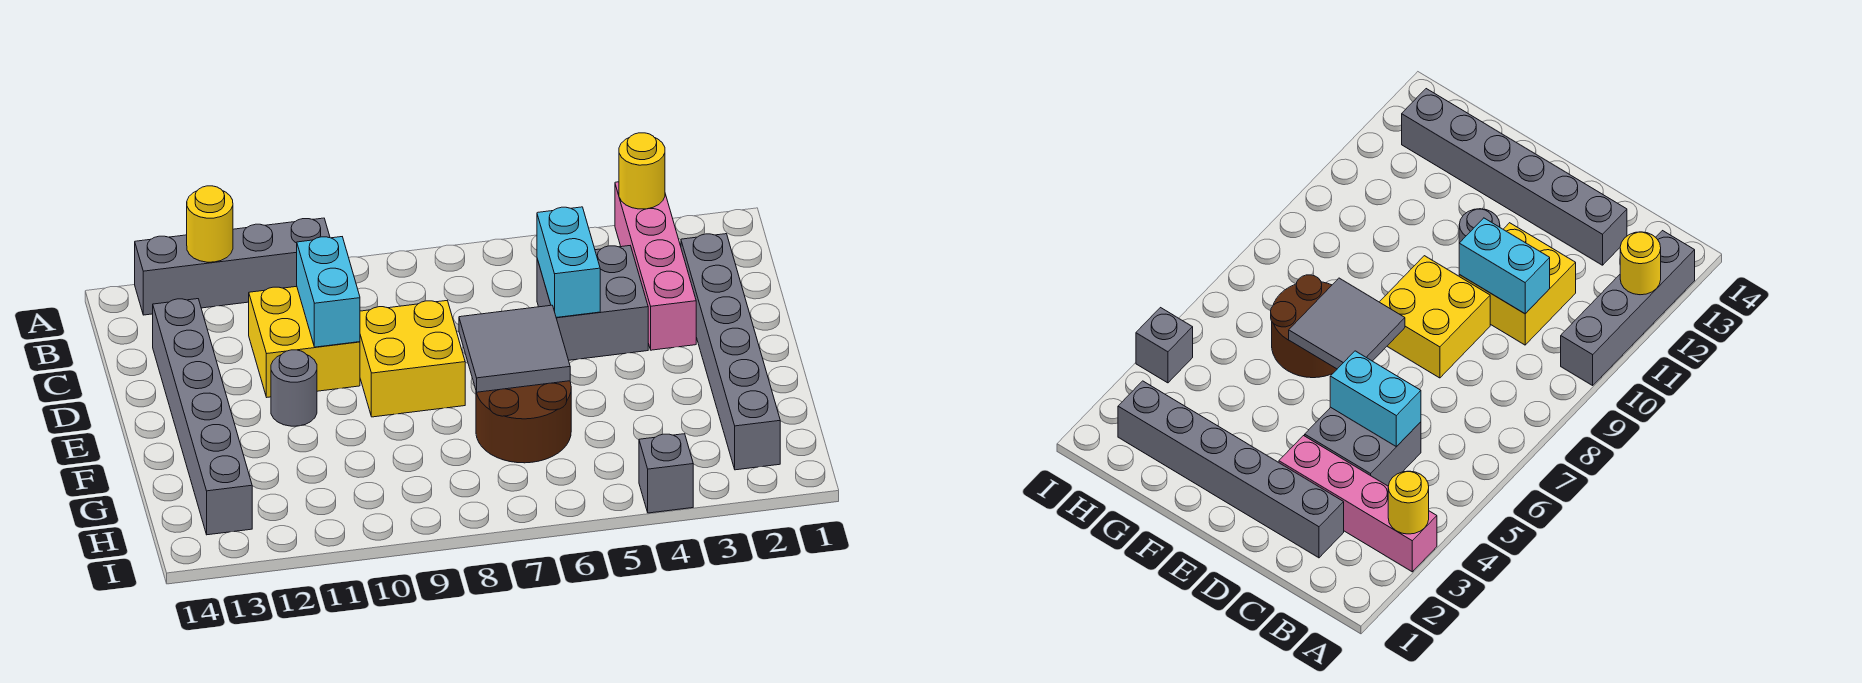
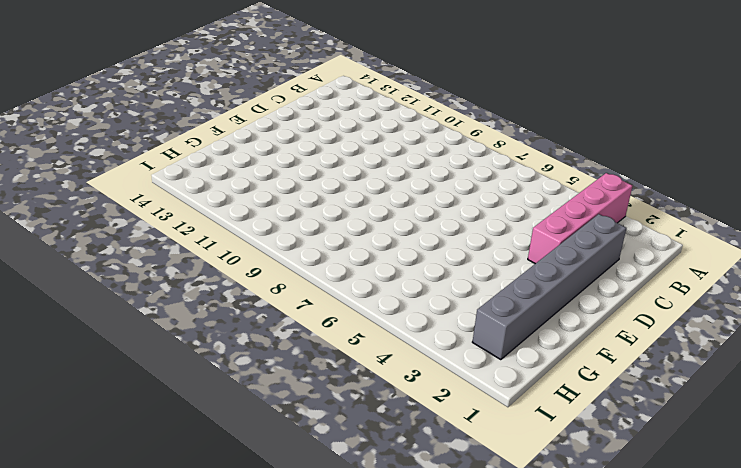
none -> grey 1x4 brick [135,218,330,315]
none -> grey 2x2 brick [537,246,648,360]
none -> yellow 2x2 brick [249,286,360,397]

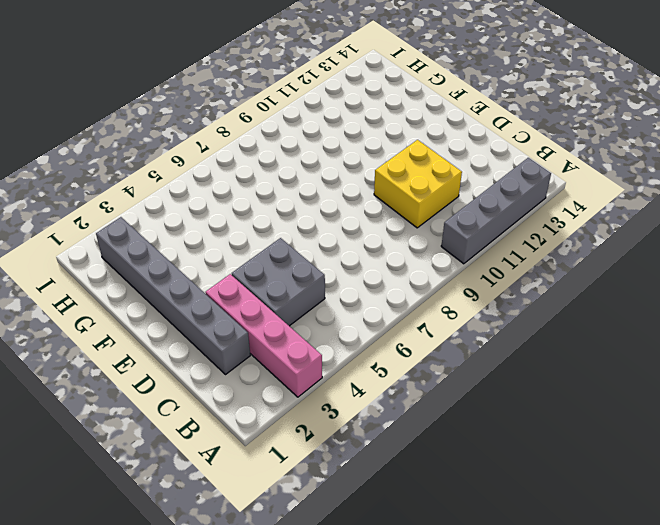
none -> grey 1x6 brick [153,299,252,535]
none -> yellow 2x2 brick [360,301,465,417]
none -> grey 1x1 round brick [271,350,317,426]

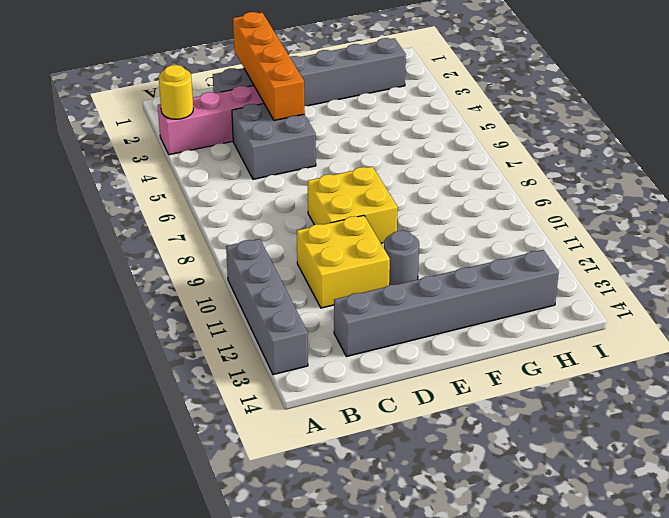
orange 1x4 brick [233,12,305,120] -> none
none -> brown 2x2 round brick [476,381,571,463]
none -> grey 1x1 brick [639,434,693,513]
none -> yellow 1x1 round brick [187,186,233,262]

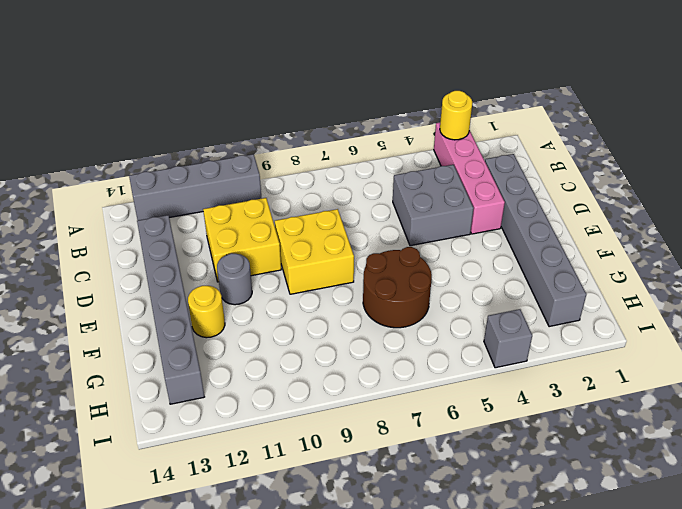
yellow 1x1 round brick [188,286,225,338] -> yellow 1x1 round brick moved to [187,186,233,262]
none -> cyan 1x2 brick [537,207,600,318]
none -> cyan 1x2 brick [297,237,360,347]
none -> grey 2x2 tile [459,305,570,392]

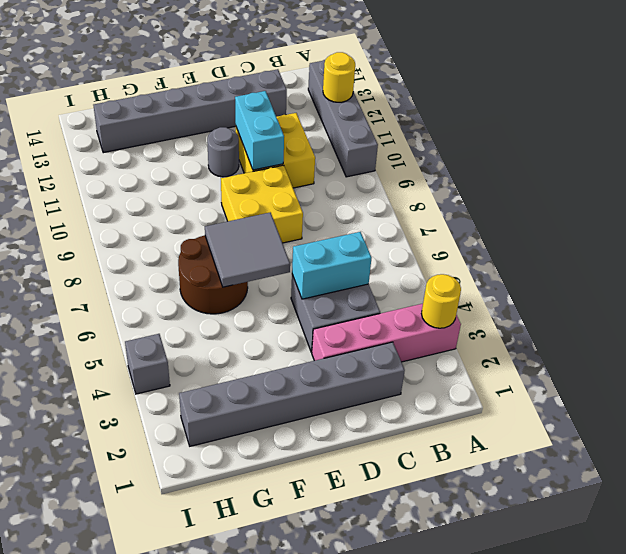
cyan 1x2 brick [235,91,284,170] -> cyan 1x2 brick turned to [297,237,360,347]

